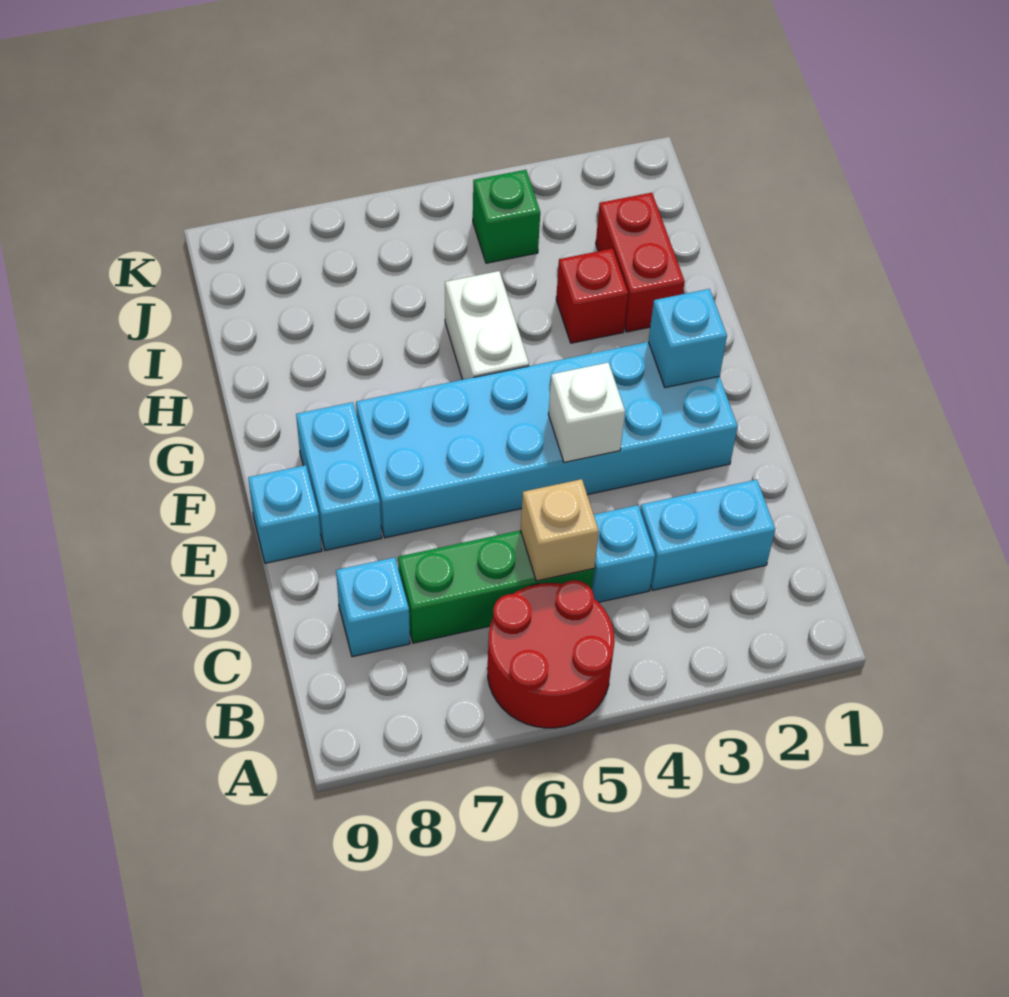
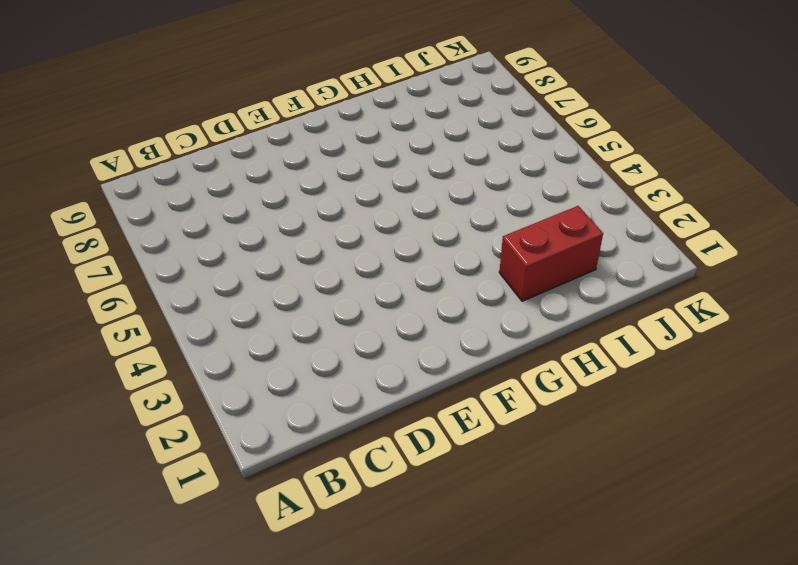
none -> red 2x2 round brick [487,580,615,728]
none -> cyan 1x2 brick [640,480,775,590]
none -> cyan 1x1 brick [592,505,655,602]

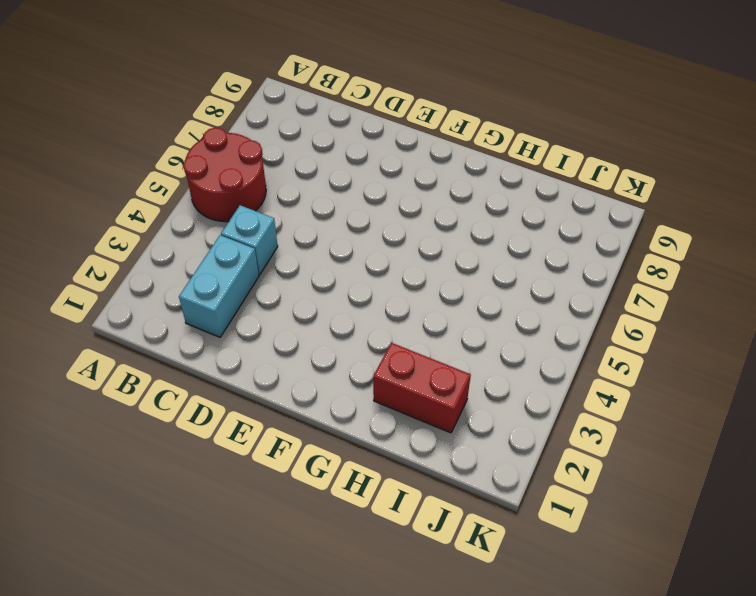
none -> green 1x3 brick [398,530,594,643]
none -> cyan 1x1 brick [336,557,410,657]
none -> cyan 2x6 brick [356,342,738,538]

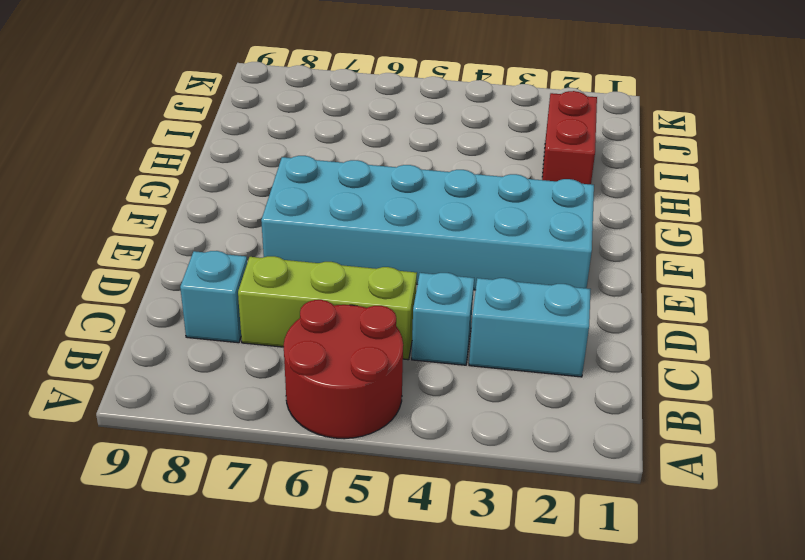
lime 1x3 brick [238,256,417,360] -> green 1x3 brick [398,530,594,643]
none -> cyan 1x2 brick [296,402,382,551]
none -> cyan 1x1 brick [248,465,322,563]
none -> white 1x2 brick [445,271,529,380]

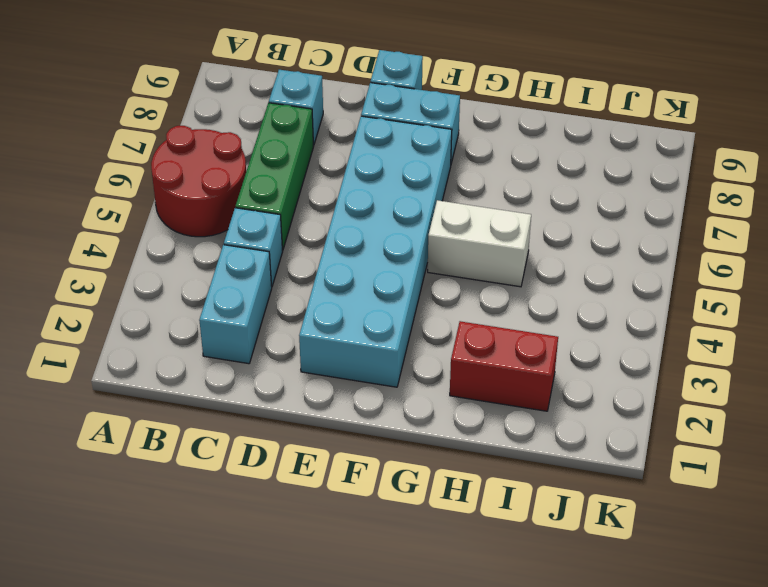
none -> red 1x1 brick [556,249,628,343]
none -> green 1x1 brick [473,170,540,263]
none -> tan 1x1 brick [521,479,599,581]

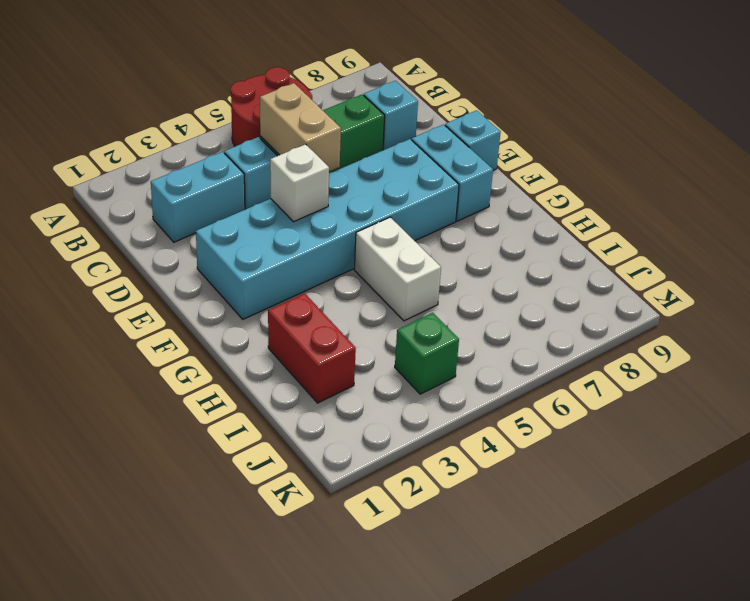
tan 1x2 brick [260,83,341,171] -> tan 1x1 brick [521,479,599,581]
none -> red 1x1 brick [556,249,628,343]
none -> cyan 1x1 brick [648,289,727,388]

